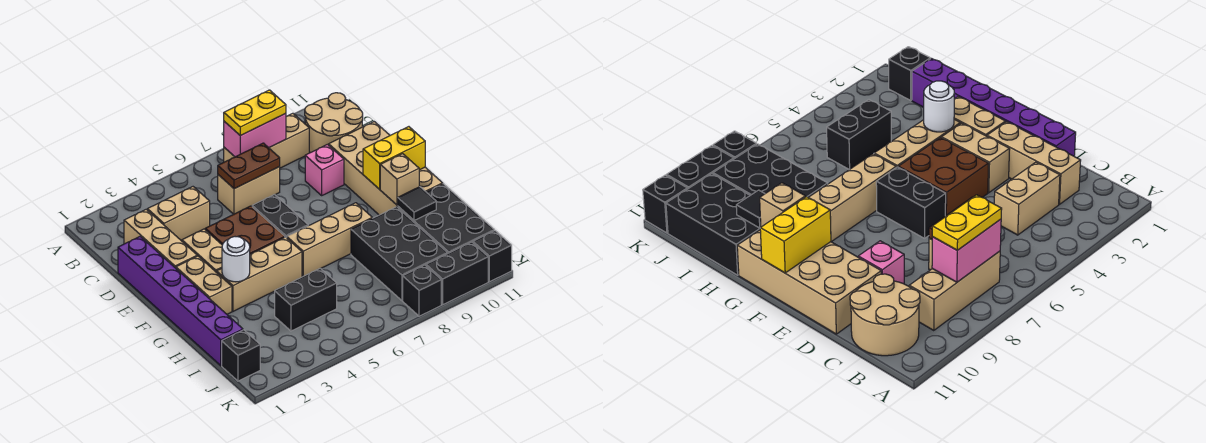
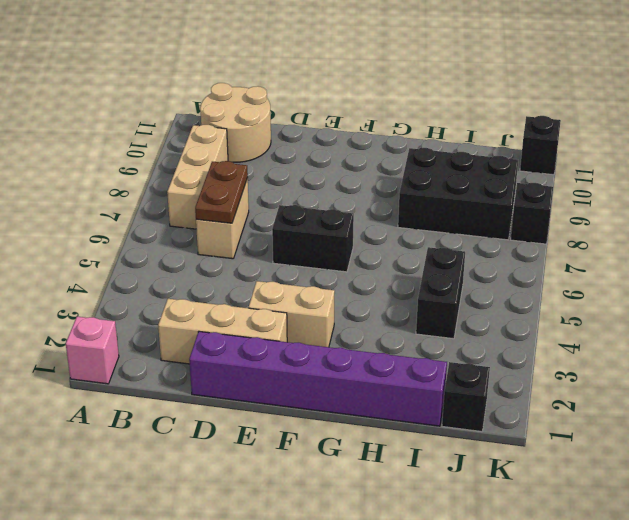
pink 1x1 brick [66,317,119,384] -> pink 1x1 brick moved to [305,144,344,195]
none -> tan 1x2 brick [147,187,210,241]
none -> tan 2x4 brick [329,122,443,215]
none -> brown 2x2 brick [205,206,285,254]

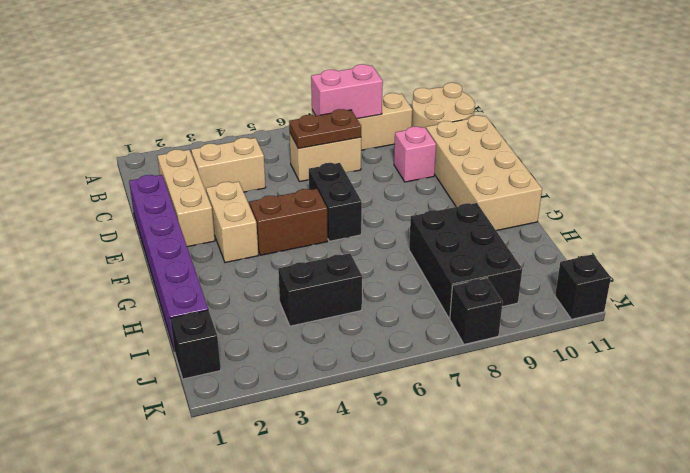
brown 1x2 brick [250,189,328,255] -> brown 2x2 brick [205,206,285,254]
none -> tan 1x2 brick [176,256,232,314]
none -> tan 1x3 brick [217,237,302,311]
none -> tan 1x3 brick [287,203,372,276]

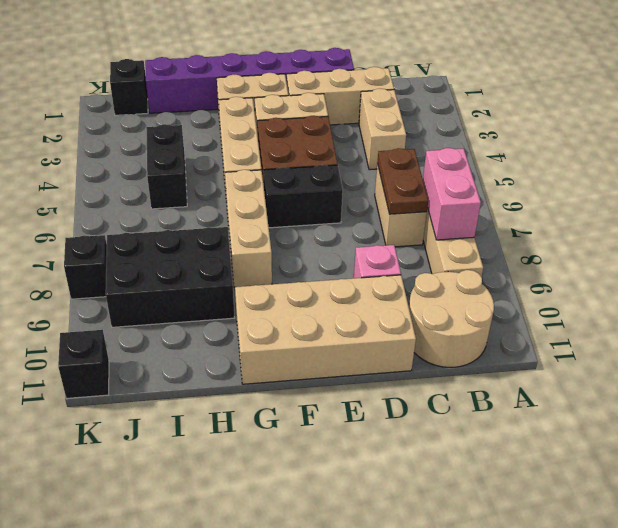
none -> black 2x3 brick [398,184,494,253]
none -> black 1x2 brick [426,242,488,305]
none -> yellow 1x2 brick [363,127,425,189]

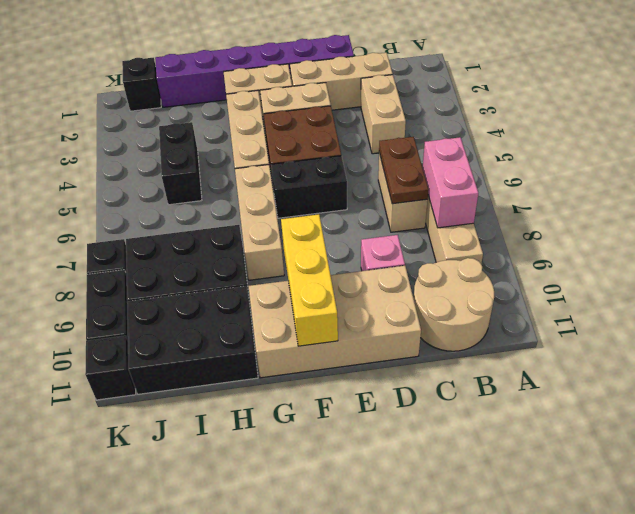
yellow 1x3 brick [281,214,338,346] -> yellow 1x2 brick [363,127,425,189]
none -> white 1x1 round brick [222,237,250,282]
none -> tan 1x1 brick [380,154,419,205]
none -> black 1x1 tile [398,187,436,220]

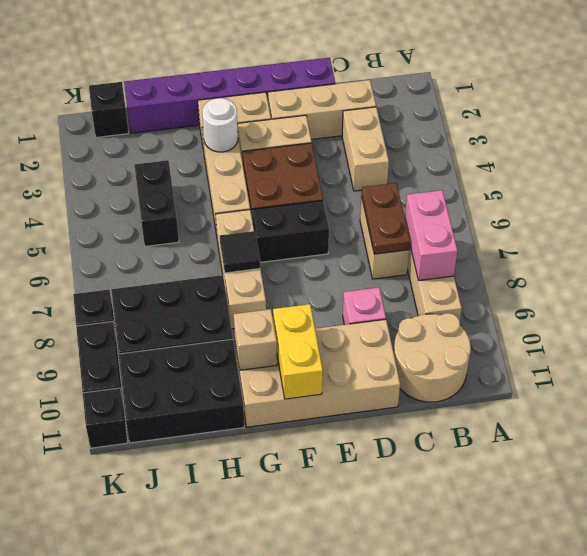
black 1x1 tile [220,231,260,273] -> black 1x1 tile moved to [398,187,436,220]
none -> yellow 1x2 plate [224,90,286,135]

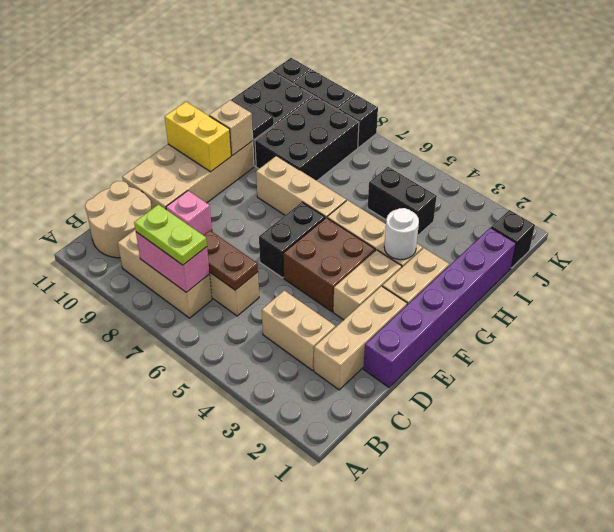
lime 1x2 plate [134,204,207,265] -> yellow 1x2 plate [224,90,286,135]

